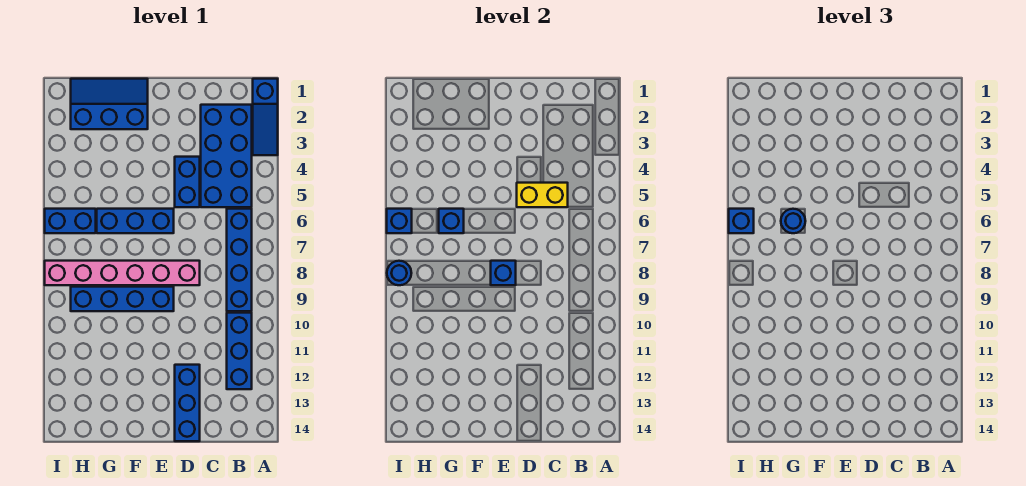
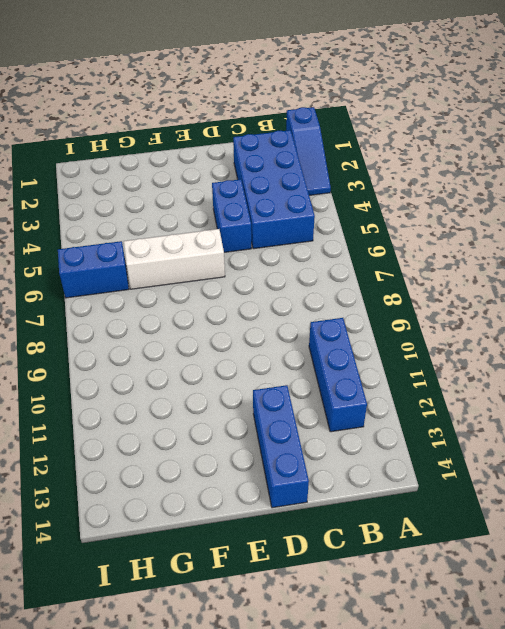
white 1x3 brick [124,229,225,289] -> blue 1x3 brick [97,209,174,233]
none -> blue 1x4 brick [227,209,252,311]
none -> pink 1x6 brick [45,261,200,285]
none -> blue 1x4 brick [71,287,174,311]

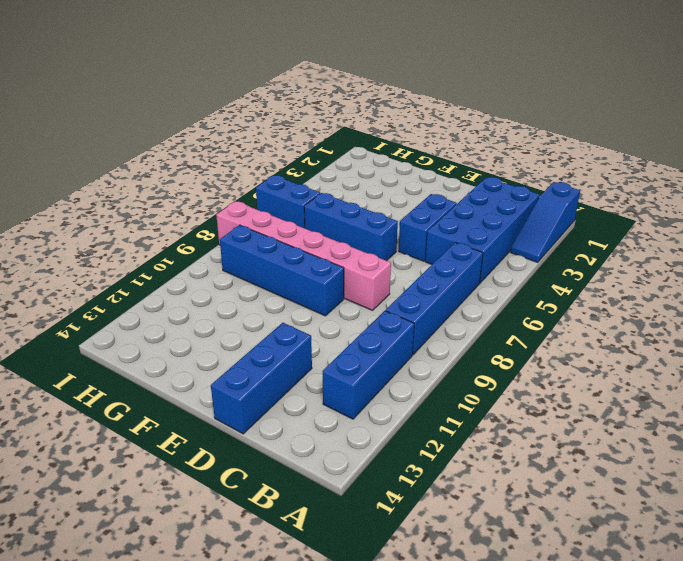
none -> blue 2x3 slope [71,79,148,129]
none -> yellow 1x2 brick [517,183,568,207]
none -> blue 1x1 brick [491,261,516,285]

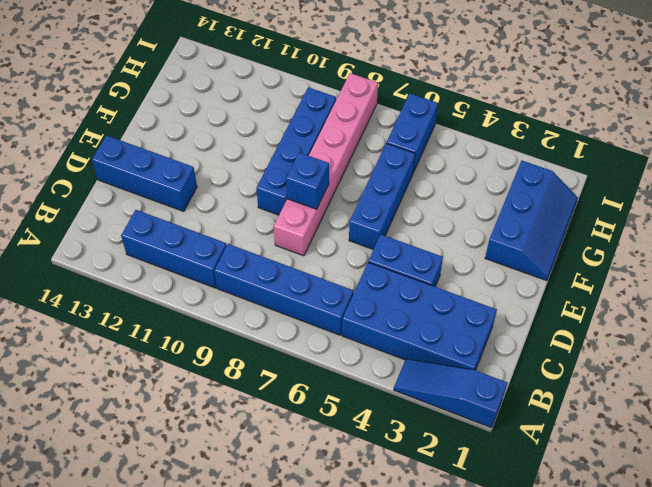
none -> yellow 1x2 brick [517,183,568,207]
none -> blue 1x1 brick [439,209,464,233]
none -> blue 1x1 brick [387,209,412,233]

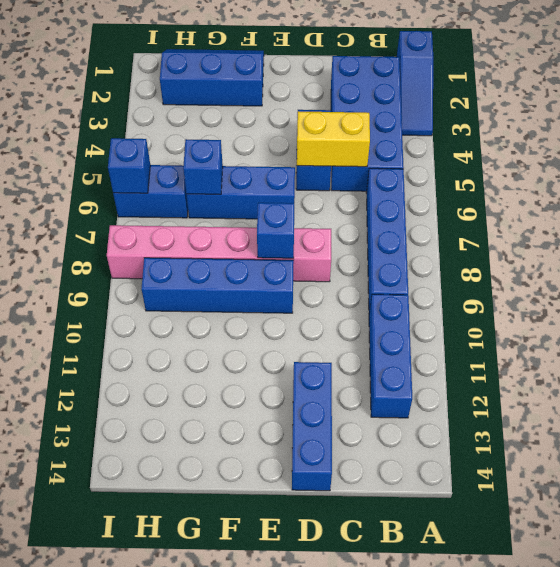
none -> blue 1x1 round brick [387,261,411,285]
none -> blue 1x1 round brick [781,209,805,233]
none -> blue 1x1 brick [729,209,754,233]

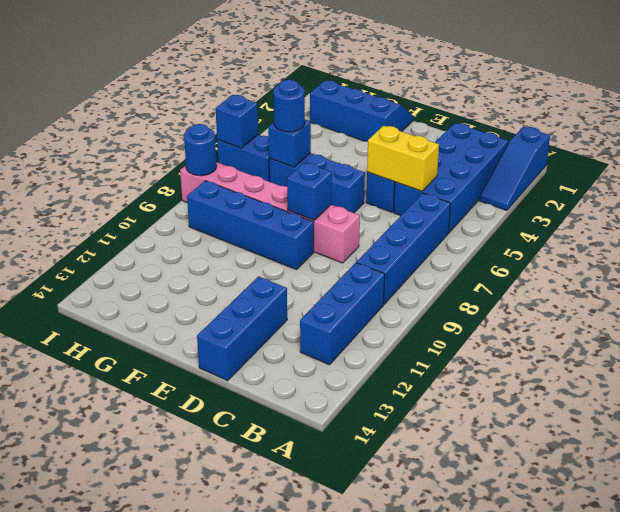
none -> blue 1x1 brick [729,209,754,233]

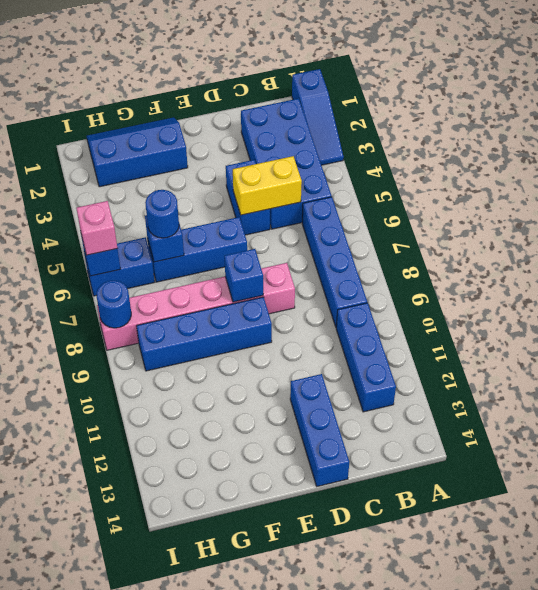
pink 1x1 brick [76,201,117,255] -> blue 1x1 brick [729,209,754,233]

